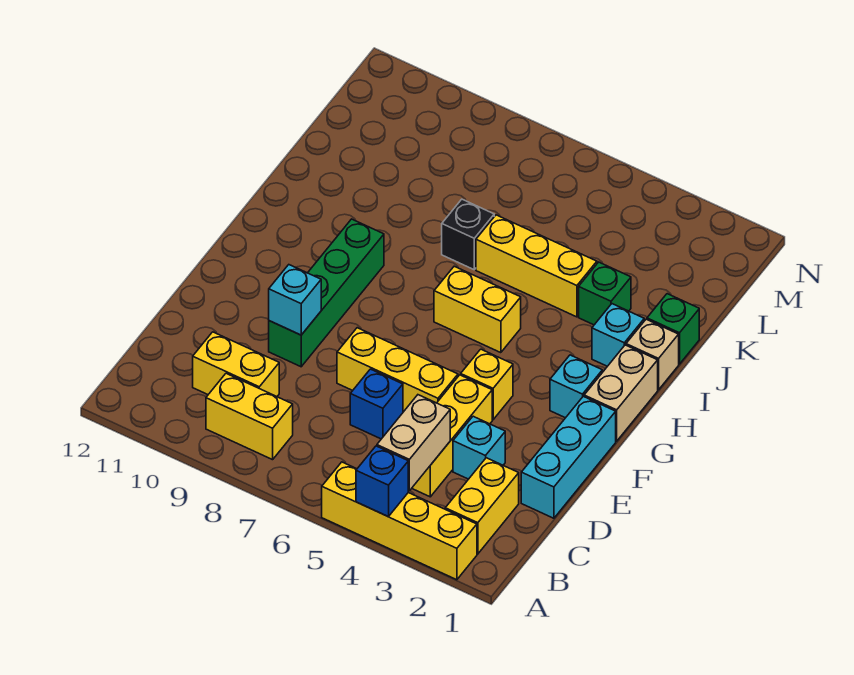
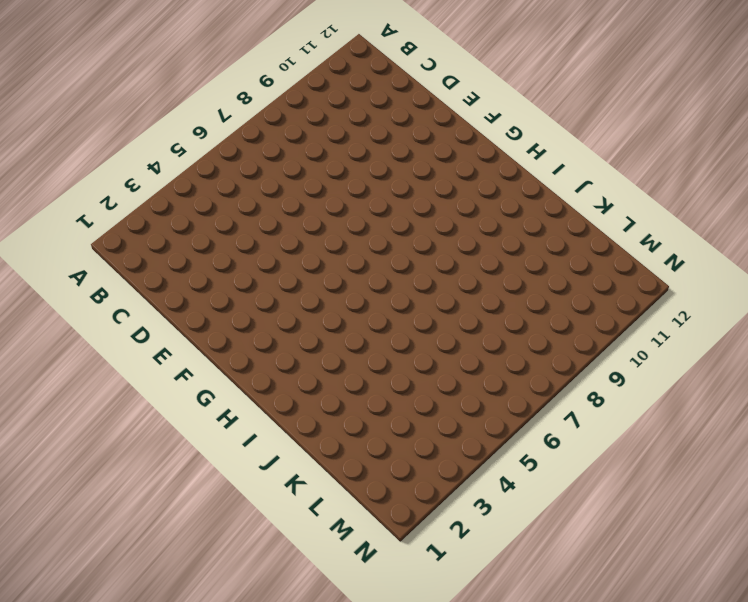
none -> yellow 1x4 brick [322,462,477,580]
none -> yellow 1x2 brick [445,458,519,554]
none -> yellow 1x2 brick [206,373,293,460]

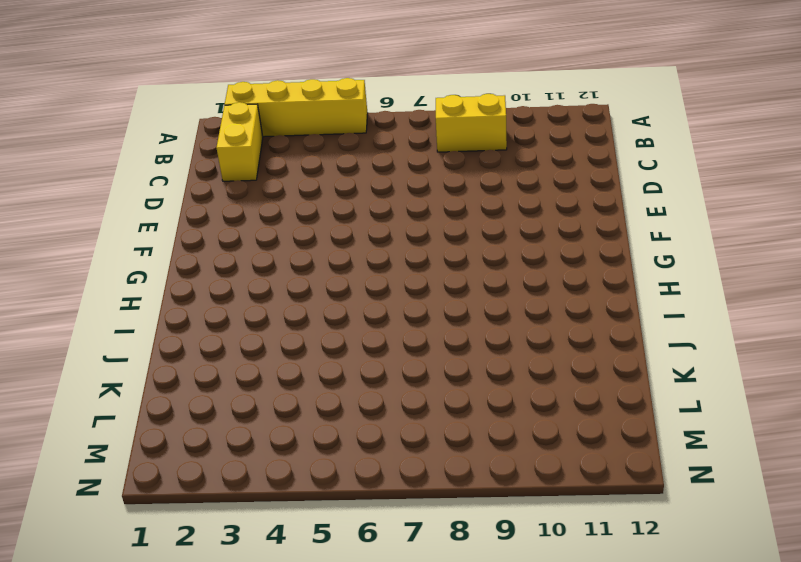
none -> yellow 1x3 brick [412,375,492,497]
none -> yellow 1x2 brick [193,332,279,397]
none -> cyan 1x3 brick [521,396,616,518]

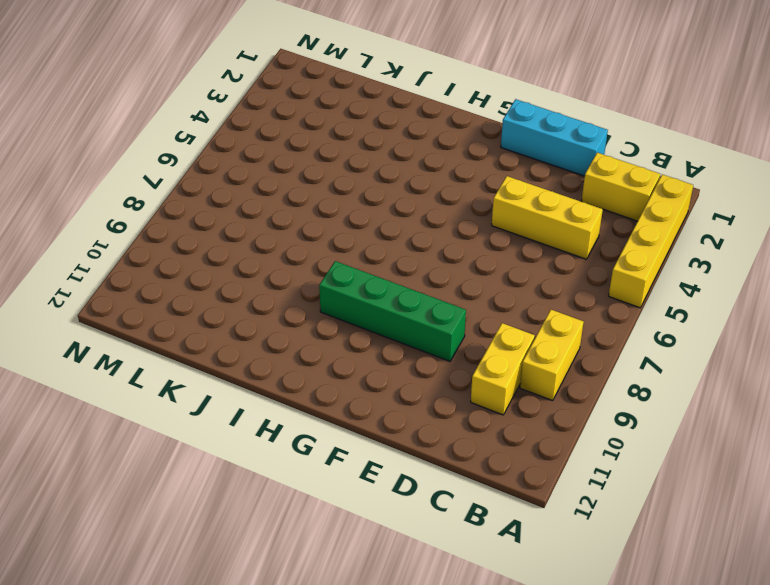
none -> cyan 1x1 brick [453,416,505,479]
none -> blue 1x1 brick [350,369,403,439]
none -> yellow 1x3 brick [337,328,458,412]

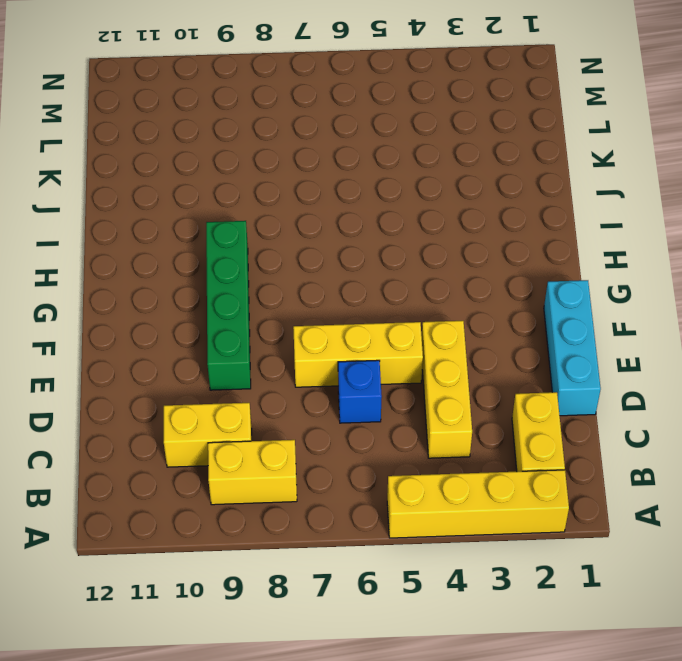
none -> cyan 1x1 brick [453,416,505,479]
none -> yellow 1x1 brick [461,349,513,420]
none -> tan 1x2 brick [584,345,658,441]

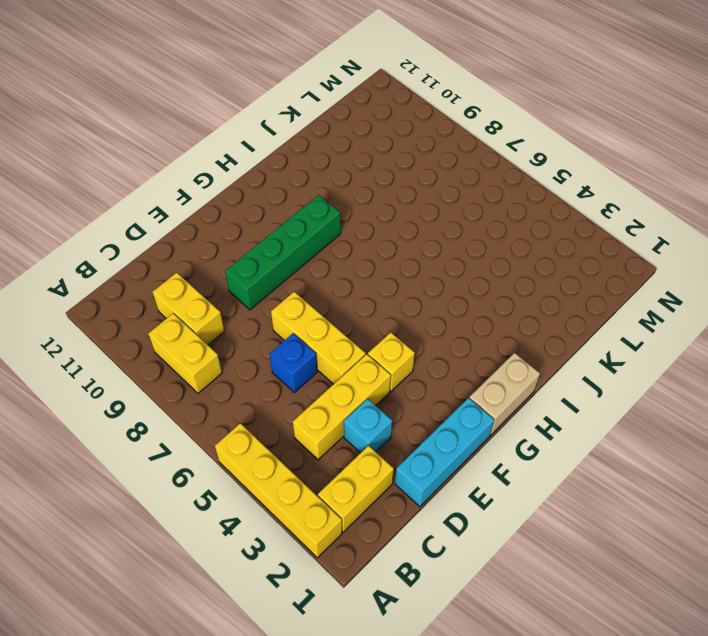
none -> cyan 1x1 brick [550,355,602,418]
none -> yellow 1x2 brick [434,266,521,353]
none -> tan 1x1 brick [626,319,679,390]

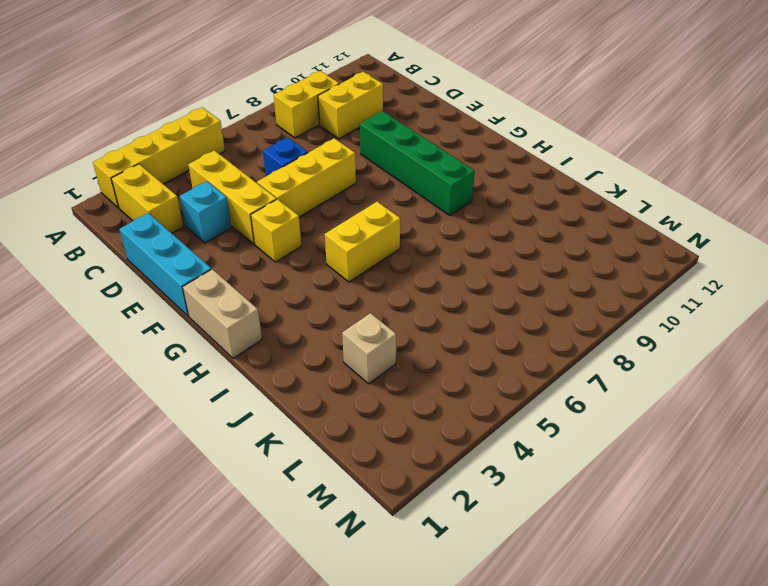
tan 1x1 brick [342,313,396,384] -> tan 1x1 brick moved to [626,319,679,390]
none -> cyan 1x1 brick [550,355,602,418]
none -> cyan 1x1 brick [592,304,644,366]
none -> green 1x1 brick [647,294,699,364]

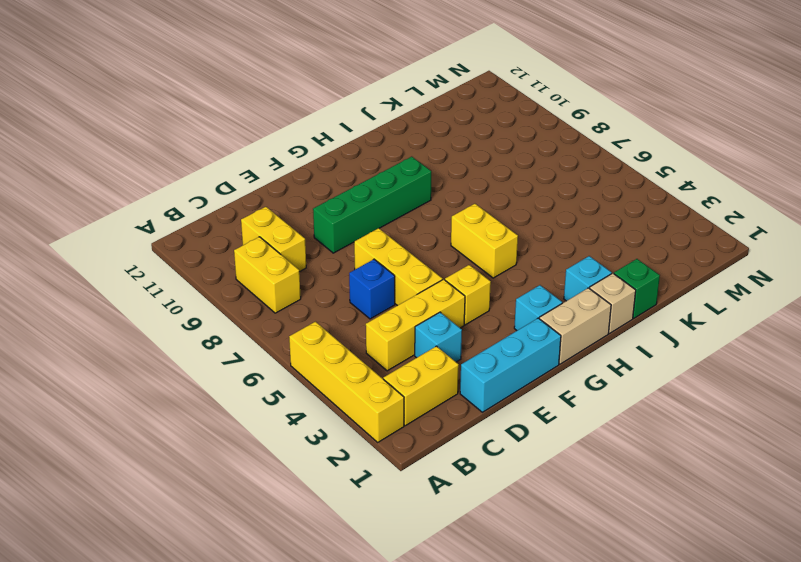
none -> green 1x1 brick [579,262,631,325]
none -> yellow 1x3 brick [476,215,597,317]
none -> black 1x1 brick [442,199,494,270]

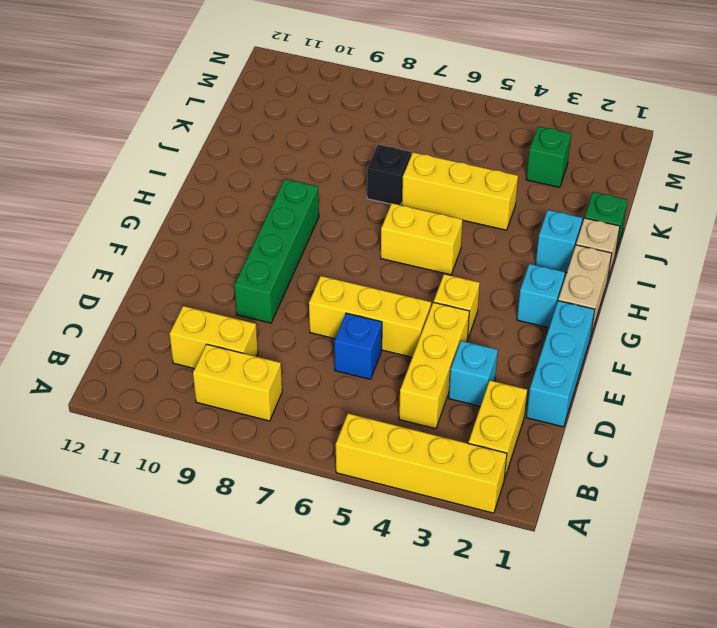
green 1x1 brick [526,126,571,187] -> green 1x1 brick moved to [579,262,631,325]
none -> blue 1x1 brick [356,446,408,517]
none -> tan 1x2 brick [377,395,450,491]
none -> cyan 1x1 brick [269,265,321,335]

